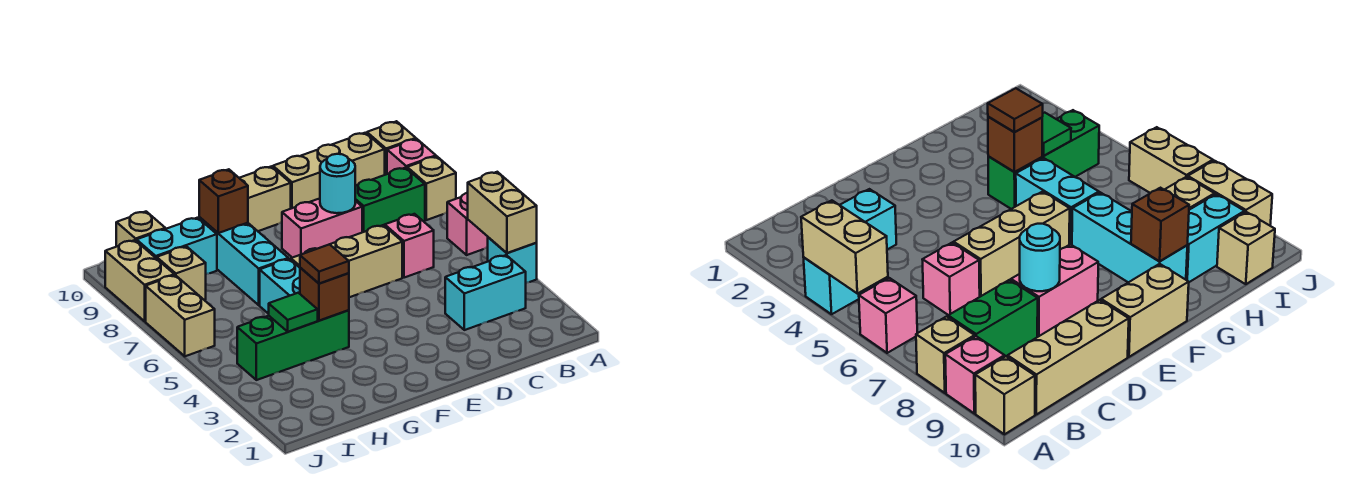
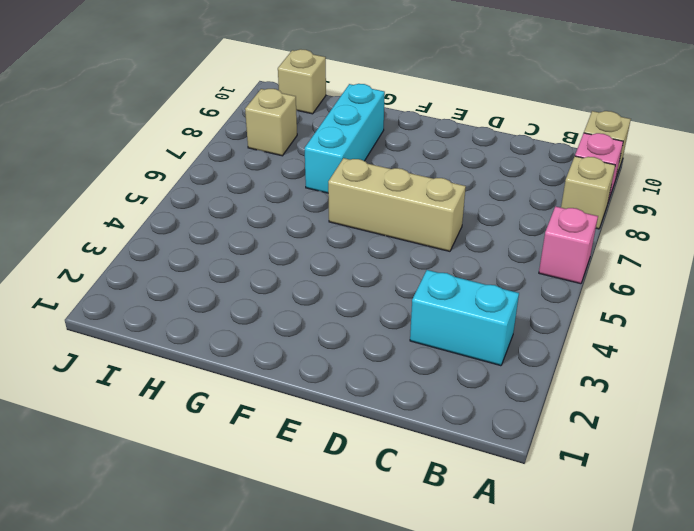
none -> cyan 1x1 brick [488,237,537,283]
none -> green 1x2 brick [355,168,425,232]
none -> tan 1x3 brick [273,133,385,209]

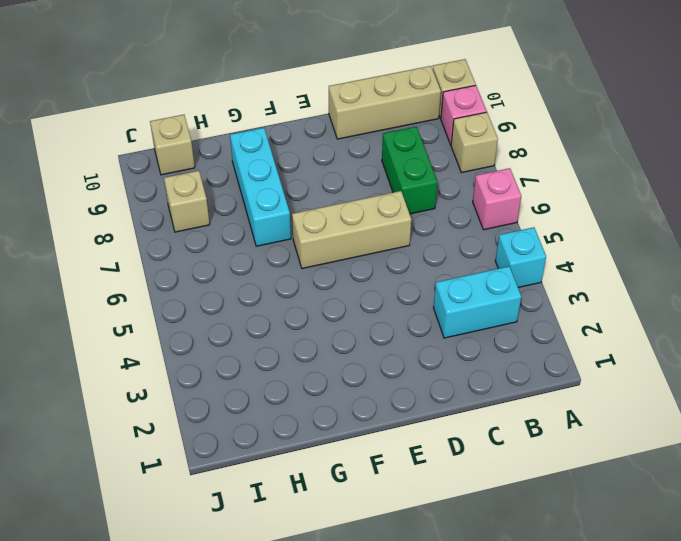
green 1x2 brick [382,127,437,214] -> green 1x2 brick turned to [355,168,425,232]
none -> pink 1x1 brick [385,214,434,278]
none -> pink 1x2 brick [282,198,362,258]
none -> tan 1x2 brick [240,166,291,231]

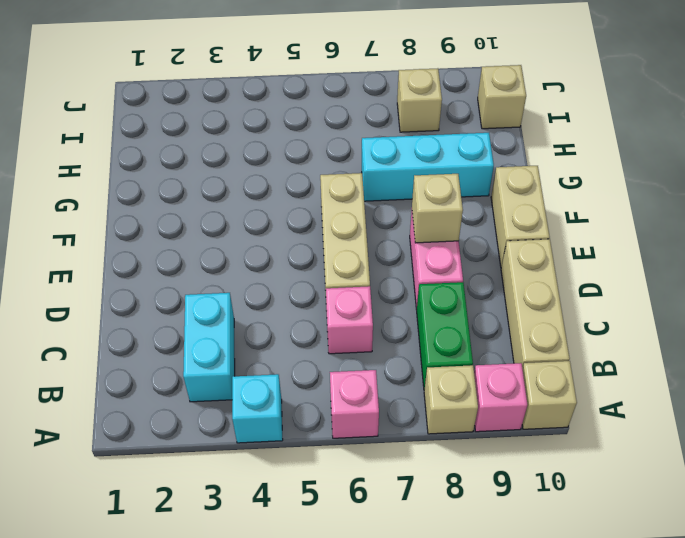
tan 1x1 brick [412,174,463,243] -> none
none -> green 1x3 brick [237,310,349,380]
none -> cyan 1x2 brick [260,259,300,314]
none -> cyan 1x2 brick [137,218,217,274]

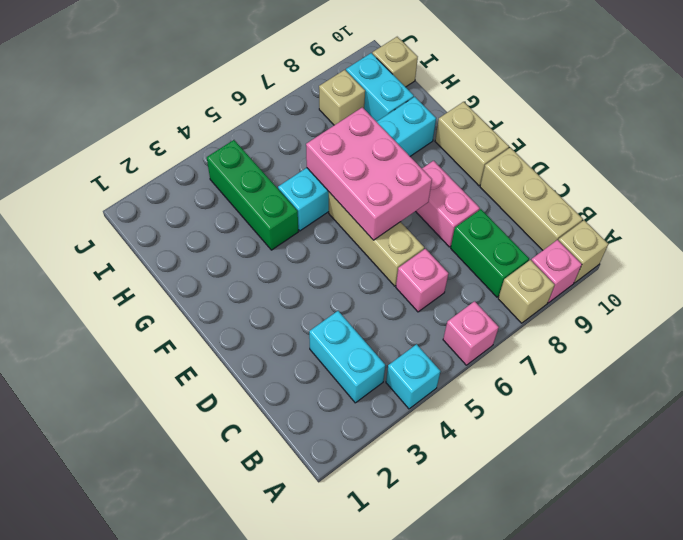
pink 2x3 brick [306,107,432,240] -> none
none -> tan 1x2 brick [146,275,215,356]
none -> tan 1x2 brick [105,240,174,321]
none -> tan 1x2 brick [468,172,537,253]

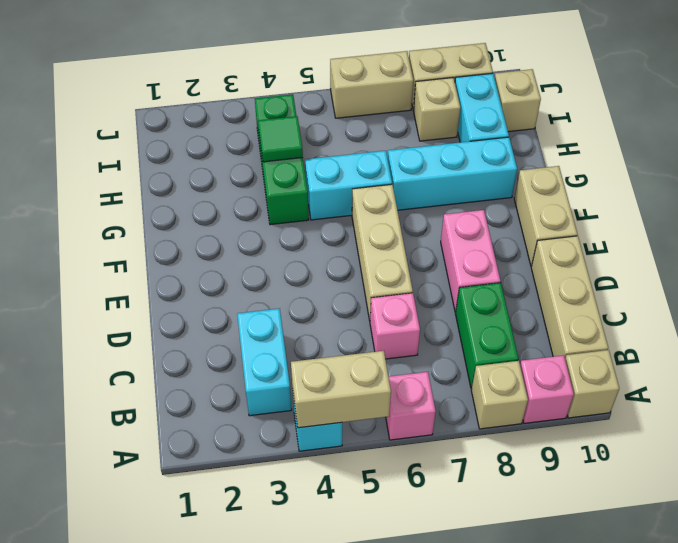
none -> cyan 1x1 round brick [320,154,355,213]
none -> brown 1x1 brick [300,268,349,321]
none -> brown 1x1 brick [199,169,248,233]

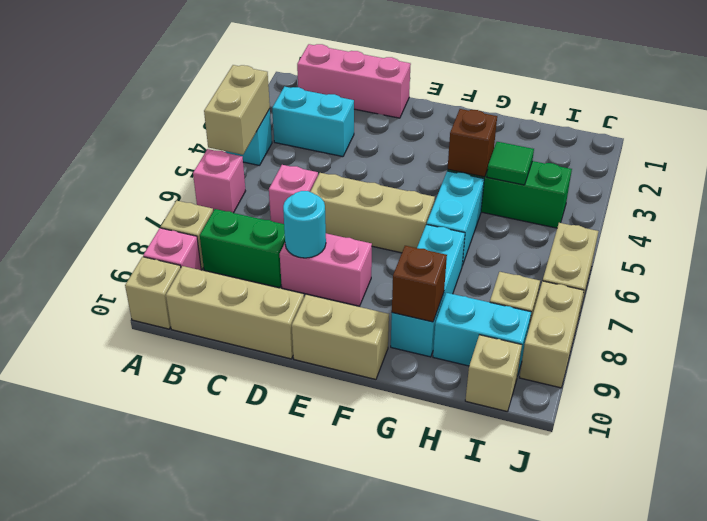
pink 1x3 brick [297,44,411,118] -> none
none -> brown 1x1 tile [300,244,349,284]

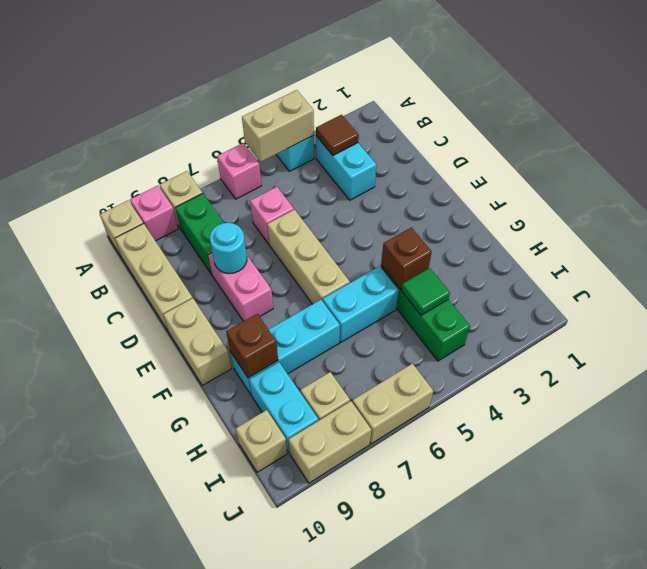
brown 1x1 tile [316,115,359,155] -> brown 1x1 tile moved to [300,244,349,284]

